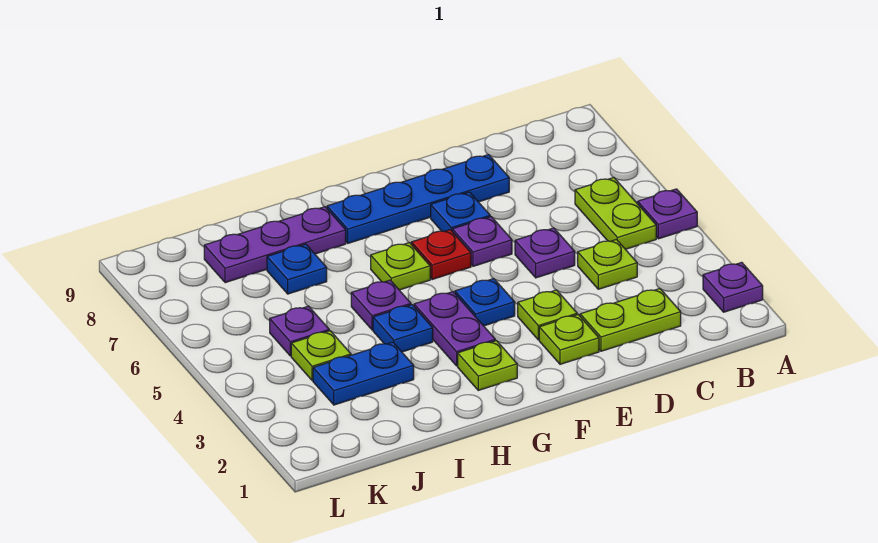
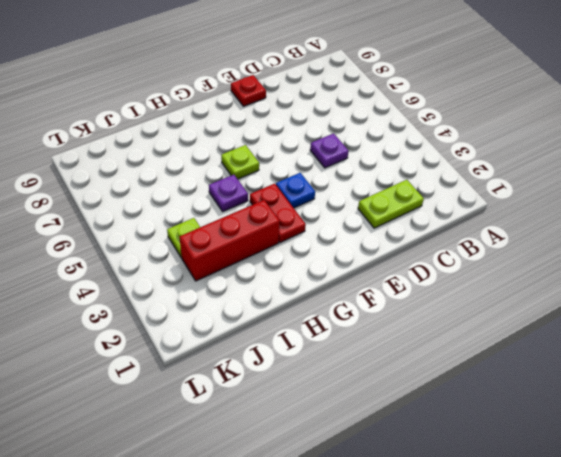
red 1x1 plate [231,75,266,106] -> red 1x1 plate moved to [411,230,471,280]
red 1x2 plate [250,184,306,242] -> purple 1x2 plate [414,292,495,366]
red 1x3 brick [179,200,280,281] -> blue 1x2 plate [313,342,414,405]
none -> purple 1x1 plate [703,262,763,312]
none -> purple 1x1 plate [638,189,697,239]
none -> lime 1x2 plate [575,177,656,249]

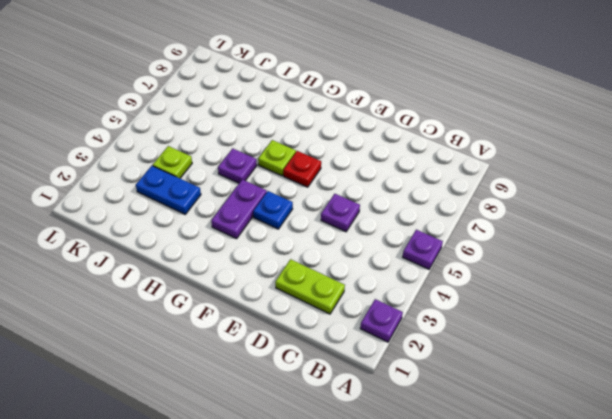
none -> lime 1x2 plate [575,177,656,249]
none -> lime 1x1 plate [578,240,637,289]
none -> blue 1x4 plate [327,155,509,243]

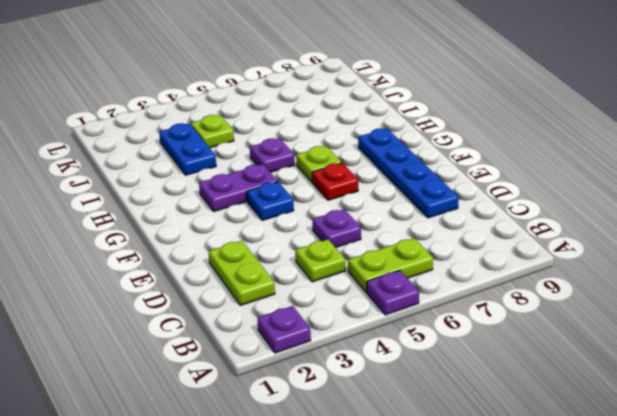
none -> lime 1x1 plate [539,314,599,364]
none -> lime 1x1 plate [518,290,577,340]
none -> purple 1x1 plate [452,217,512,266]

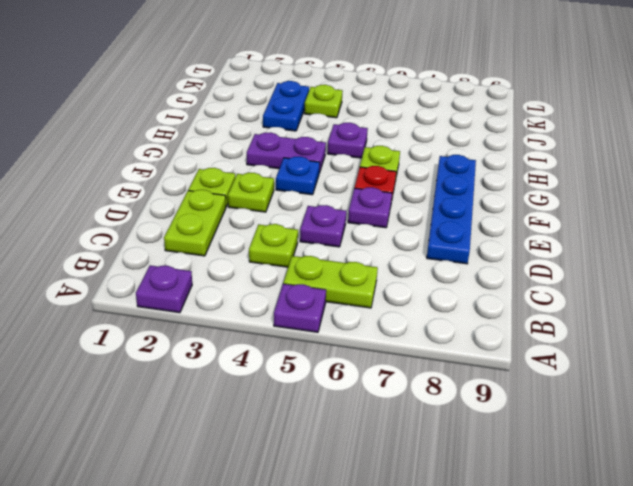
none -> blue 1x1 plate [431,192,490,231]
none -> lime 1x1 plate [458,341,517,390]
none -> blue 1x1 plate [373,305,433,352]

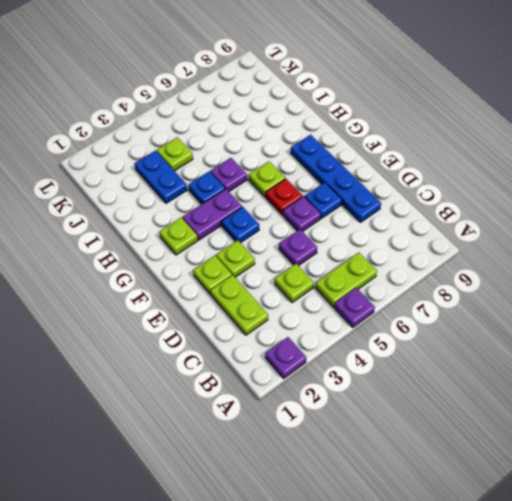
none -> purple 1x3 plate [204,207,346,283]
none -> blue 1x1 plate [267,244,327,294]
none -> purple 1x1 plate [270,306,329,356]

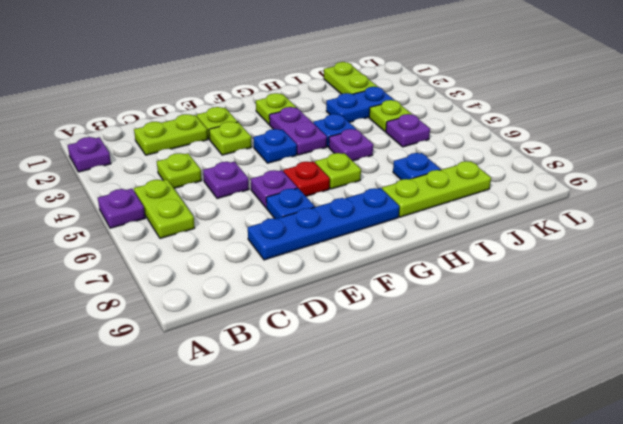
lime 1x3 plate [382,161,491,217] -> purple 1x3 plate [204,207,346,283]
lime 1x2 plate [324,62,378,94] -> none

